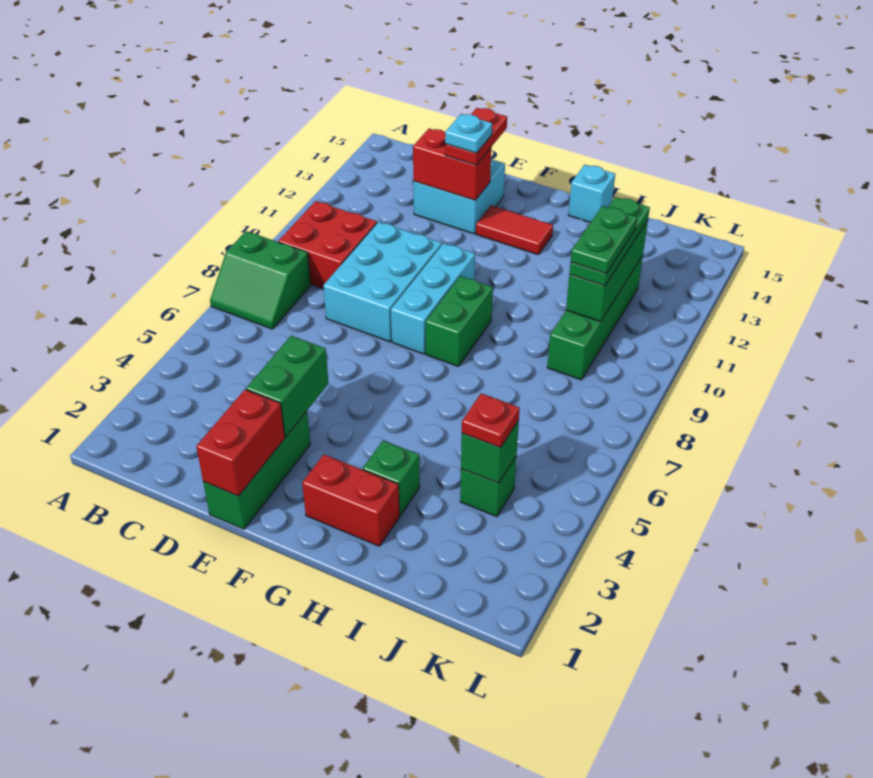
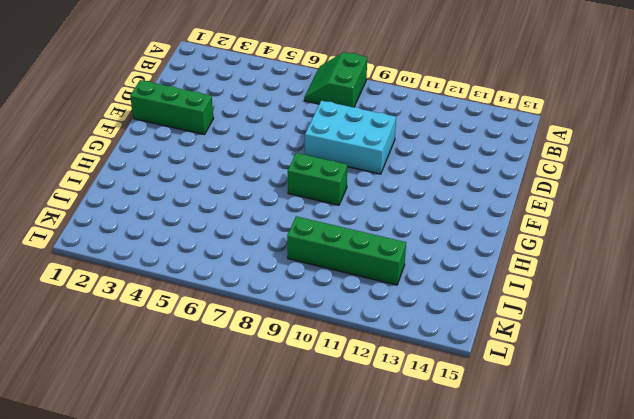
none -> red 2x2 brick [278,201,377,289]
none -> cyan 2x2 brick [413,158,505,234]
none -> cyan 1x3 brick [391,243,475,354]

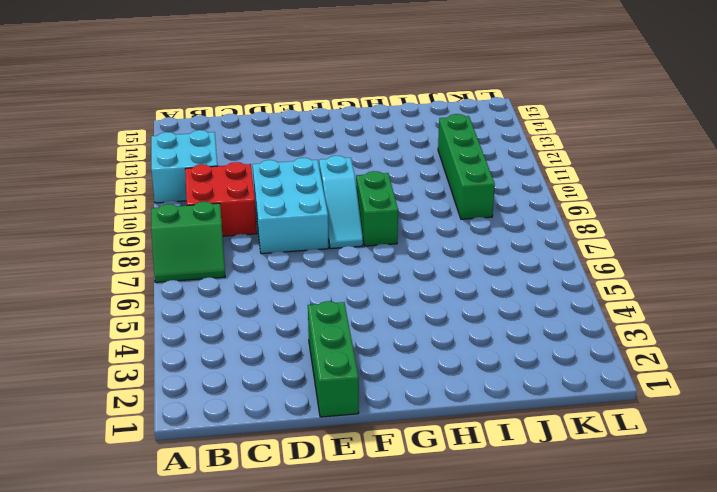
cyan 2x2 brick [151,130,217,203] -> cyan 2x2 brick moved to [413,158,505,234]
cyan 1x3 slope [319,156,363,249] -> cyan 1x3 brick [391,243,475,354]
none -> red 1x2 tile [476,205,553,255]
none -> red 1x2 brick [302,455,399,546]
none -> green 1x1 brick [363,441,420,515]

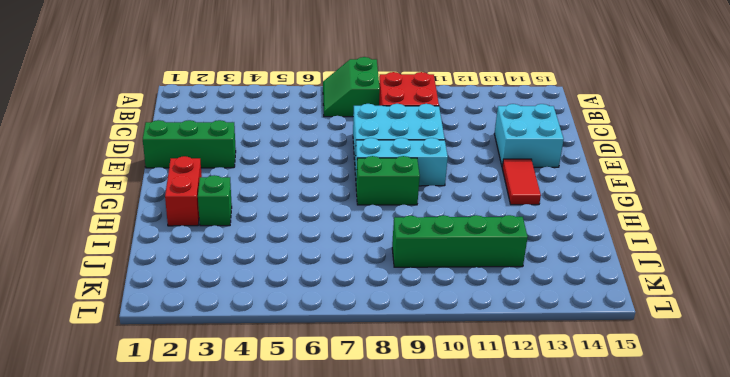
none -> cyan 1x1 brick [569,165,615,222]
none -> green 1x1 brick [460,457,516,517]
none -> red 1x2 brick [413,129,491,200]

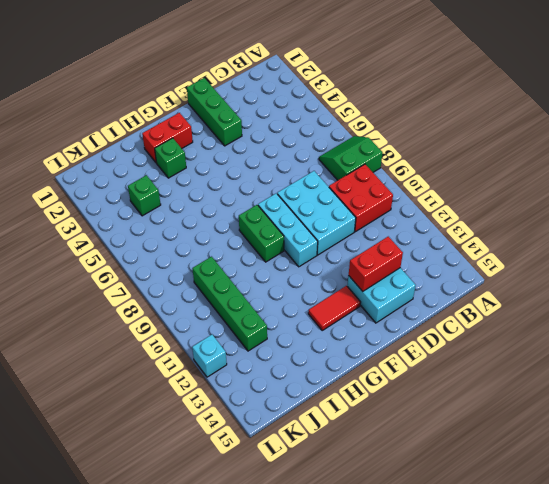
cyan 1x1 brick [192,335,227,377] -> cyan 1x1 brick moved to [569,165,615,222]
none -> red 1x2 brick [196,389,285,496]
none -> green 1x2 brick [246,336,329,437]
none -> green 1x1 brick [461,420,519,483]

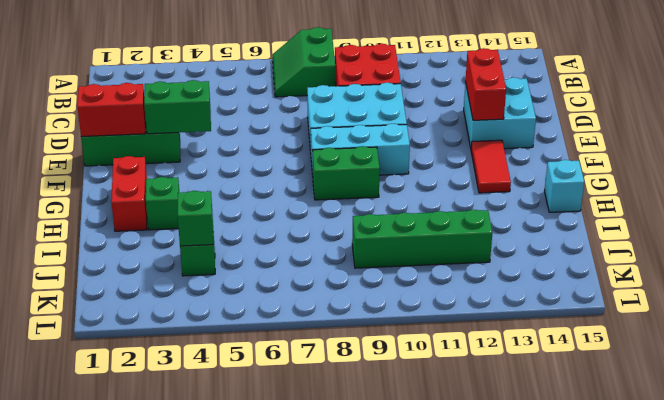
none -> green 1x3 brick [566,220,648,322]
none -> red 1x2 plate [445,108,507,165]
none -> red 1x1 plate [462,393,520,448]

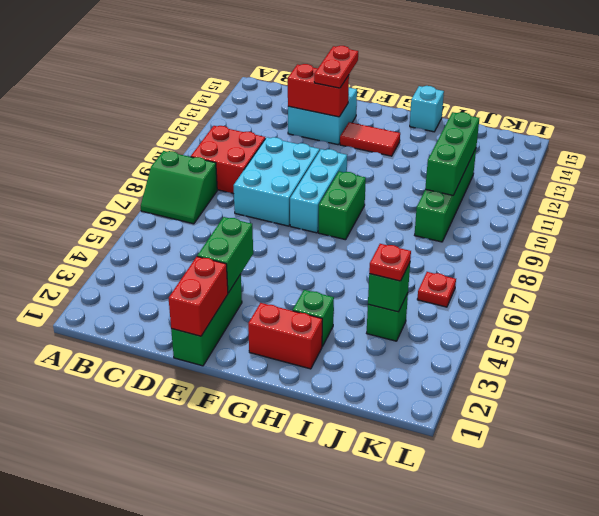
red 1x1 plate [417,272,456,307] -> none
none -> green 1x3 plate [569,197,650,286]
none -> cyan 1x1 plate [445,114,492,153]
none -> green 1x2 plate [571,206,637,273]

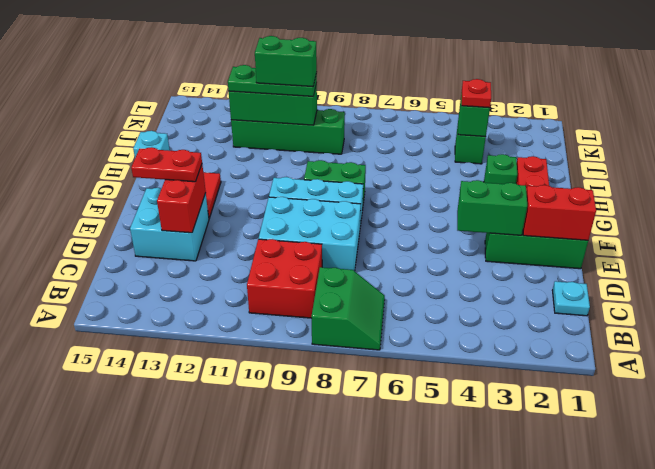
cyan 1x1 plate [552,281,590,316] -> cyan 1x1 plate moved to [445,114,492,153]
green 1x2 brick [255,36,317,87] -> green 1x2 plate [571,206,637,273]

